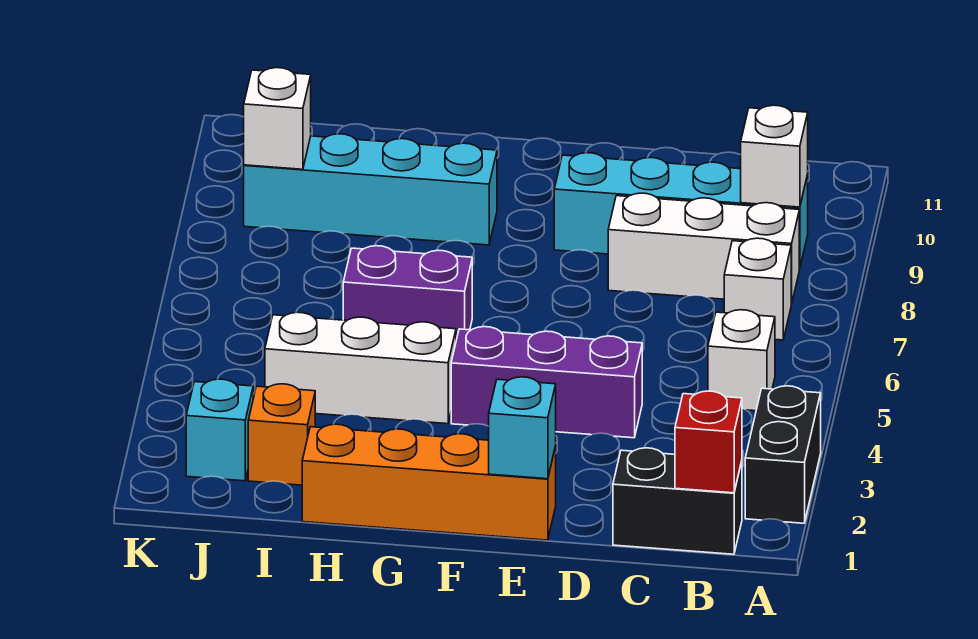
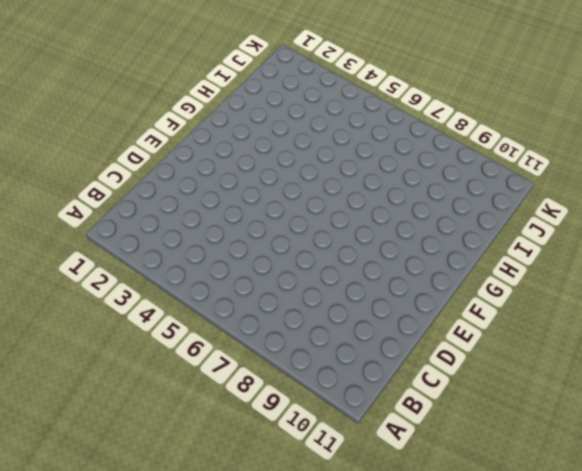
none -> black 1x2 brick [745,386,821,523]
none -> black 1x2 brick [613,448,742,554]
none -> white 1x1 brick [708,310,775,411]

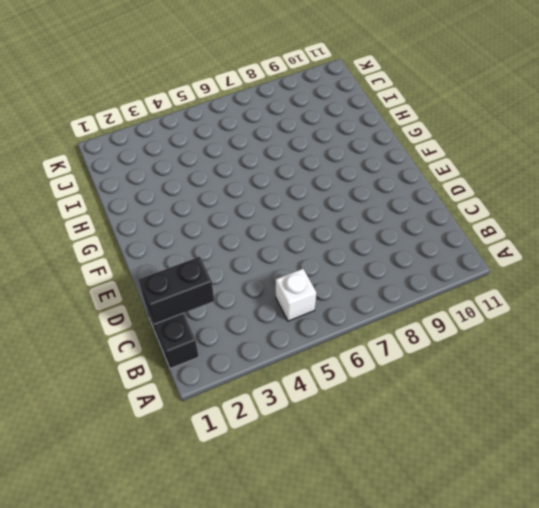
black 1x2 brick [138,257,214,324] -> black 1x2 brick moved to [745,386,821,523]
none -> white 1x1 brick [724,238,791,340]
none -> white 1x3 brick [608,193,799,304]
none -> cyan 1x4 brick [554,153,808,269]

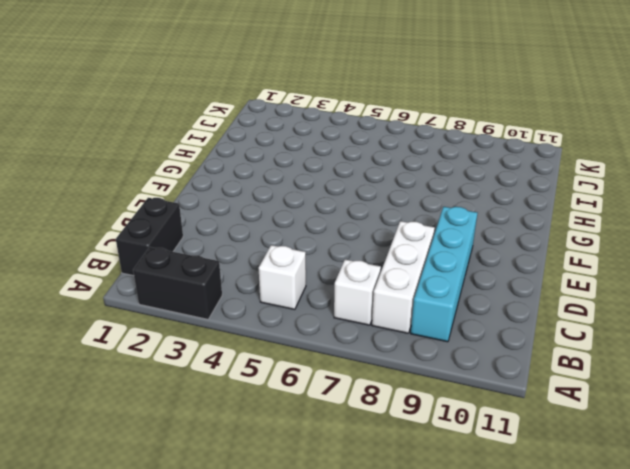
none -> purple 1x3 brick [451,327,642,438]
none -> orange 1x4 brick [302,424,556,540]
none -> white 1x3 brick [265,312,456,424]

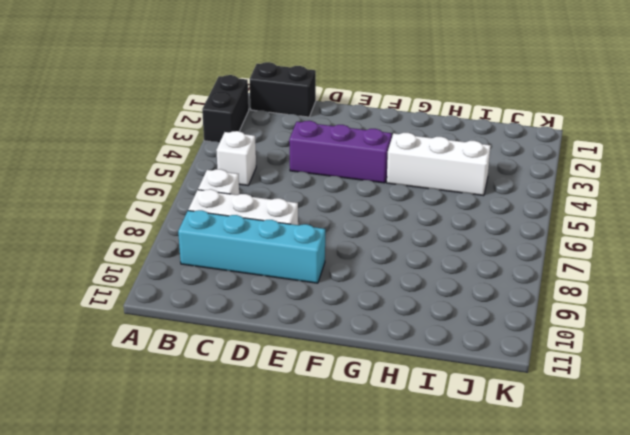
none -> orange 1x4 brick [302,424,556,540]
none -> purple 1x2 brick [343,246,472,340]
none -> cyan 1x4 brick [244,134,497,245]

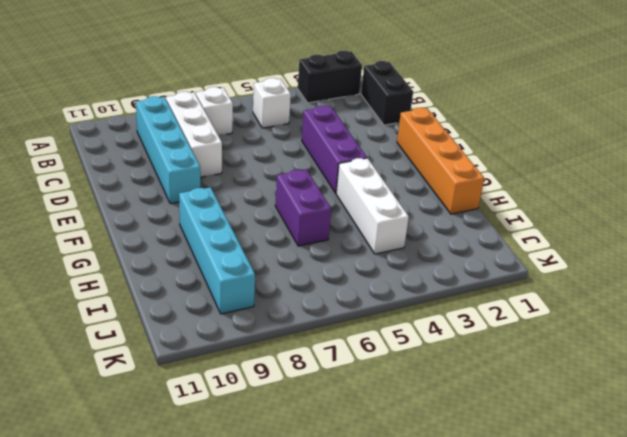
none -> orange 1x1 brick [248,384,315,485]
none -> cyan 1x1 brick [186,379,253,481]
none -> red 1x1 brick [675,391,742,493]

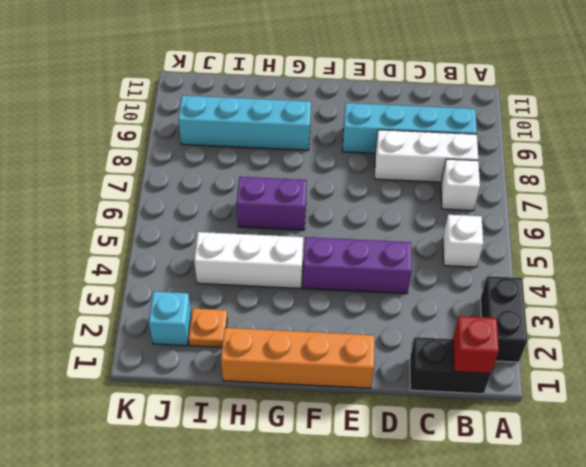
orange 1x1 plate [189,309,227,347] -> orange 1x1 brick [248,384,315,485]
none -> white 1x1 brick [741,105,808,207]
none -> cyan 1x1 brick [489,377,556,479]
none -> white 1x1 brick [244,68,311,169]

